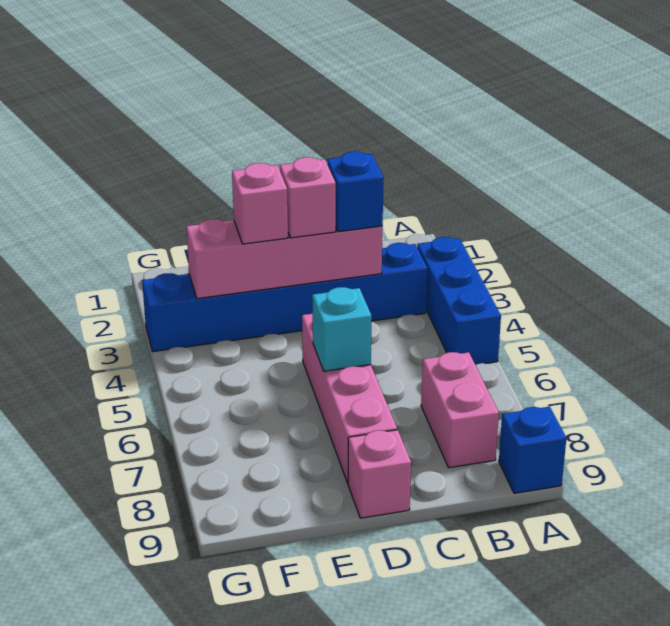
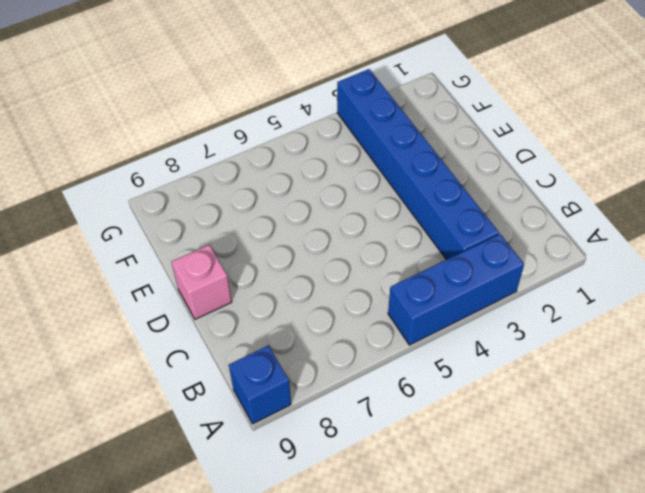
none -> pink 1x2 brick [421,352,499,468]
none -> pink 1x4 brick [302,314,397,483]

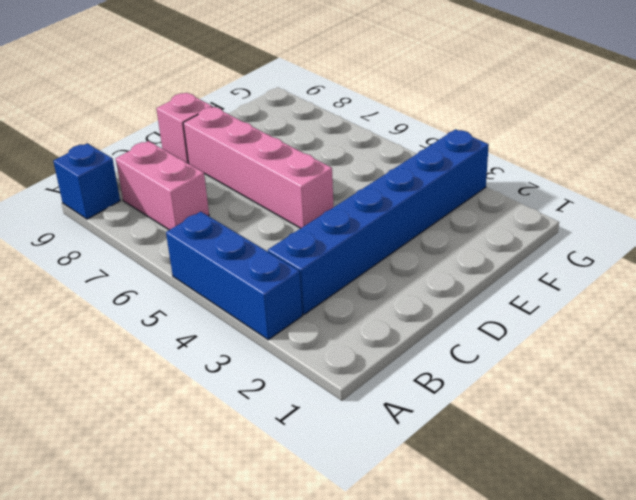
none -> pink 1x4 brick [186,219,383,299]
none -> cyan 1x1 brick [312,287,372,371]

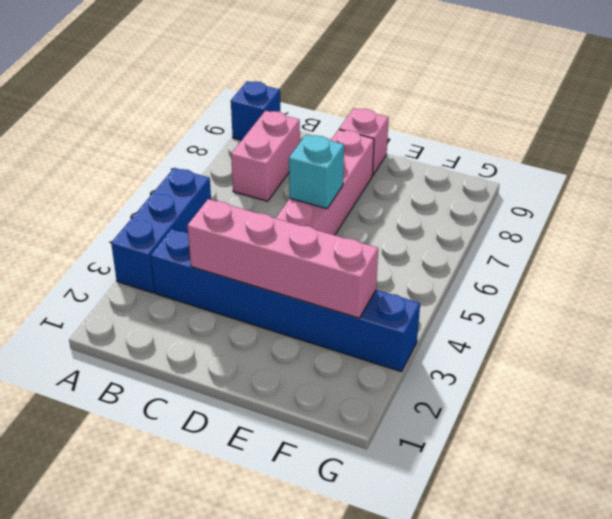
none -> blue 1x1 brick [327,151,383,232]
none -> pink 1x1 brick [280,157,336,238]

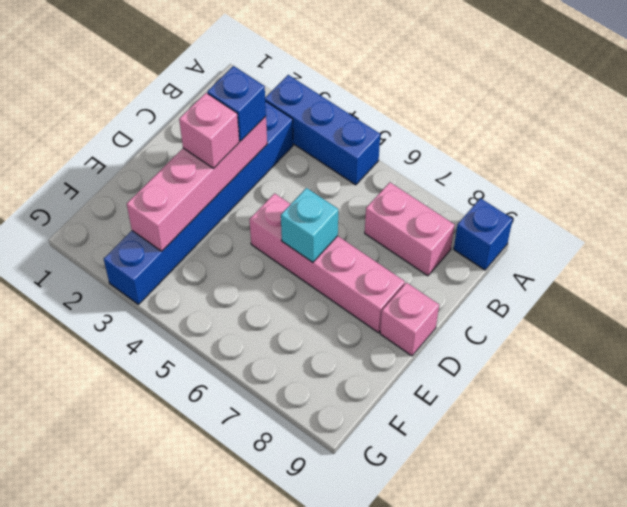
none -> pink 1x1 brick [232,163,288,244]

